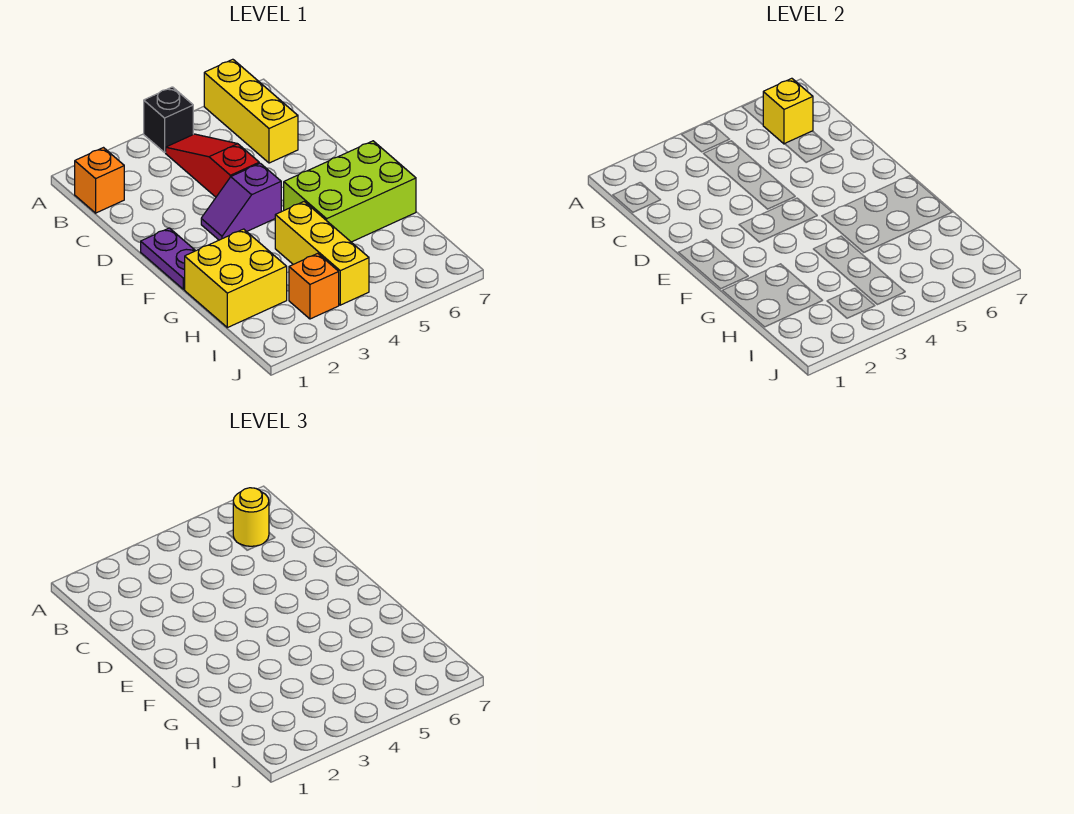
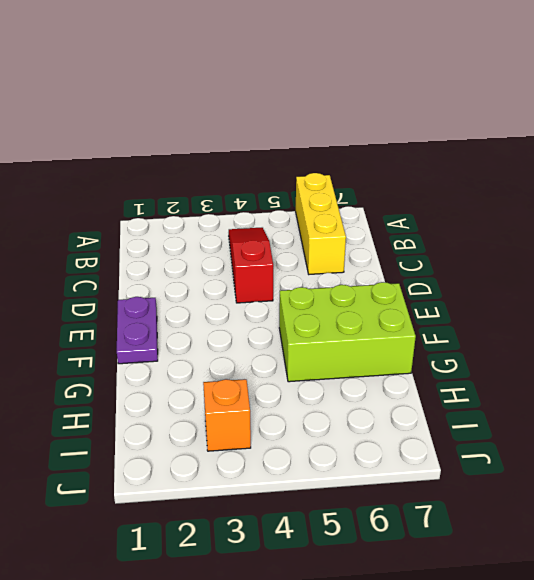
none -> black 1x1 brick [144,87,193,152]
none -> orange 1x1 brick [75,148,124,213]
none -> purple 1x2 slope [201,163,281,240]

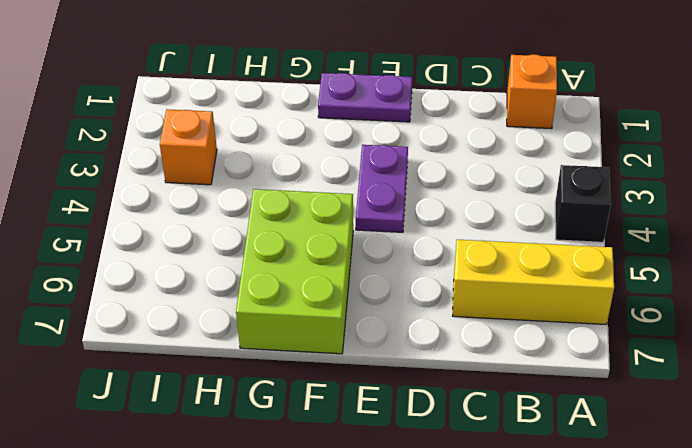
purple 1x2 plate [356,145,408,232] -> purple 1x2 slope [201,163,281,240]
none -> red 1x3 slope [166,134,259,197]
none -> yellow 2x2 brick [185,229,287,328]
none -> yellow 1x3 brick [275,202,369,305]

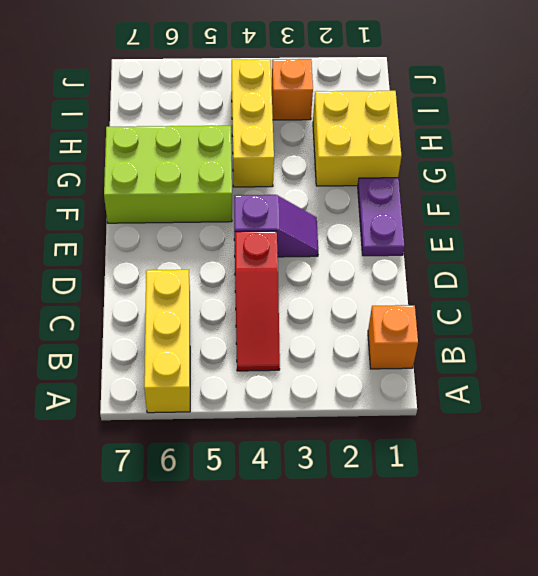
none -> black 1x1 brick [144,87,193,152]
none -> yellow 1x1 brick [763,78,813,144]
none -> yellow 1x1 round brick [233,488,269,546]

